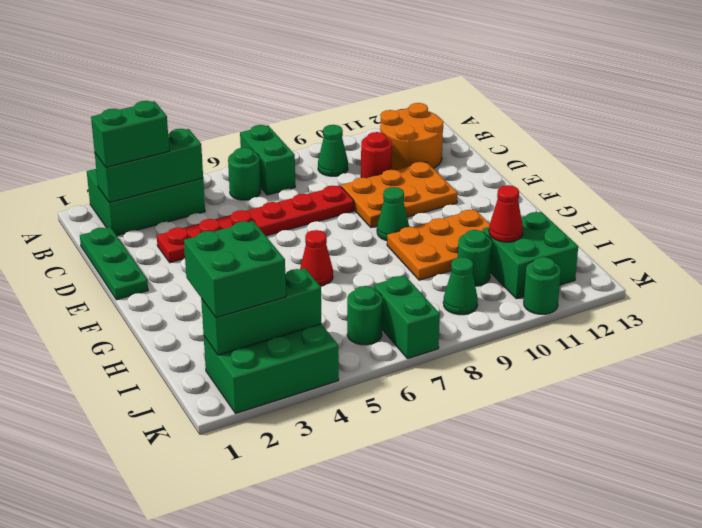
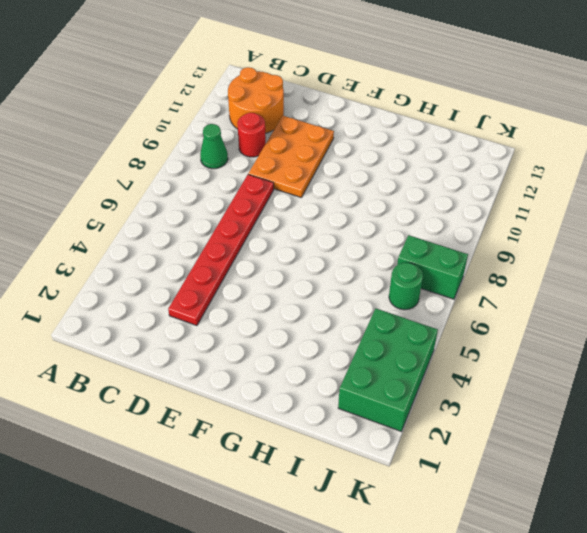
none -> green 2x3 brick [87,169,205,236]
none -> green 1x2 brick [240,125,295,195]
none -> green 1x1 round brick [228,148,261,200]

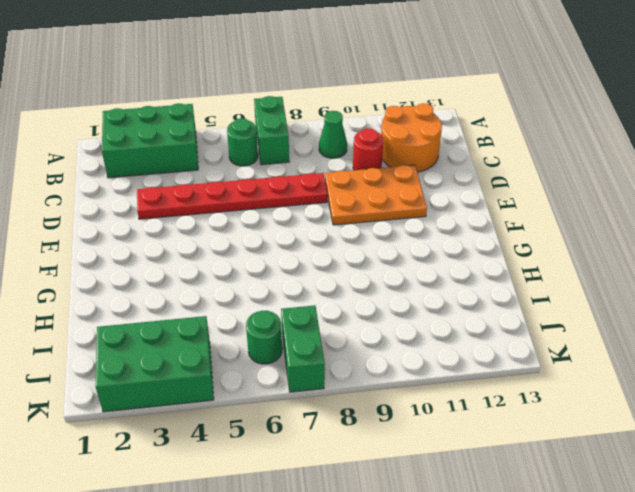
none -> green 1x3 plate [80,227,148,300]
none -> green 1x1 cone [377,187,409,241]
none -> red 1x1 cone [300,230,333,286]

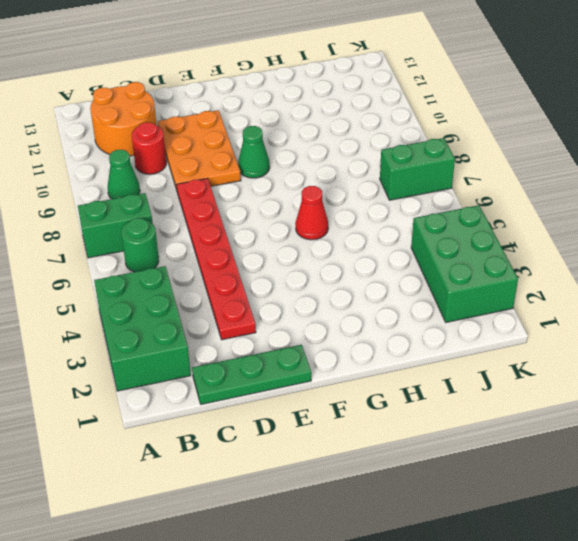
none -> orange 2x3 plate [387,210,490,280]
none -> green 1x1 round brick [458,230,492,286]
none -> green 2x2 brick [483,212,578,299]

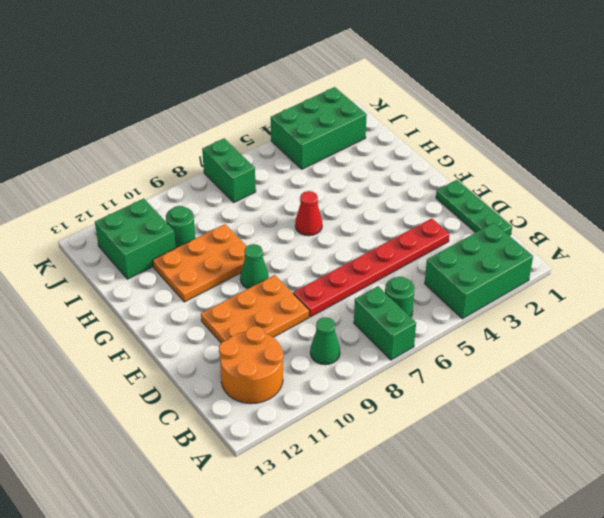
none -> red 1x1 round brick [361,132,392,178]
none -> green 1x1 round brick [347,286,382,345]
none -> green 1x1 cone [443,257,478,315]

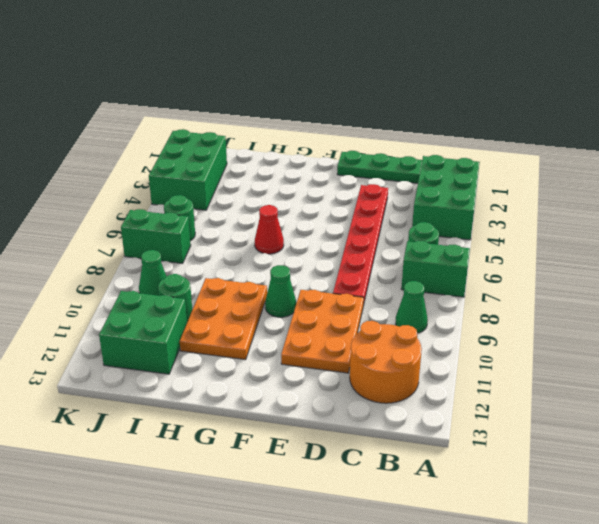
none -> red 1x1 round brick [361,132,392,178]
none -> green 1x1 round brick [524,257,561,314]
none -> green 1x3 brick [95,129,203,203]

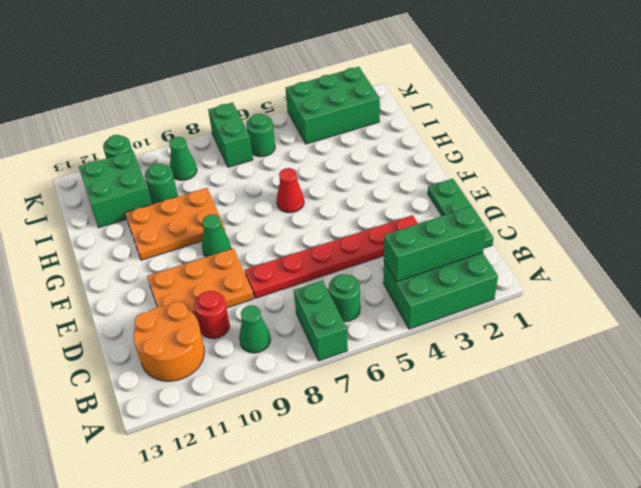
none -> red 1x1 cone [489,185,523,242]
none -> green 1x3 brick [201,268,321,355]
none -> green 1x2 brick [91,101,169,167]

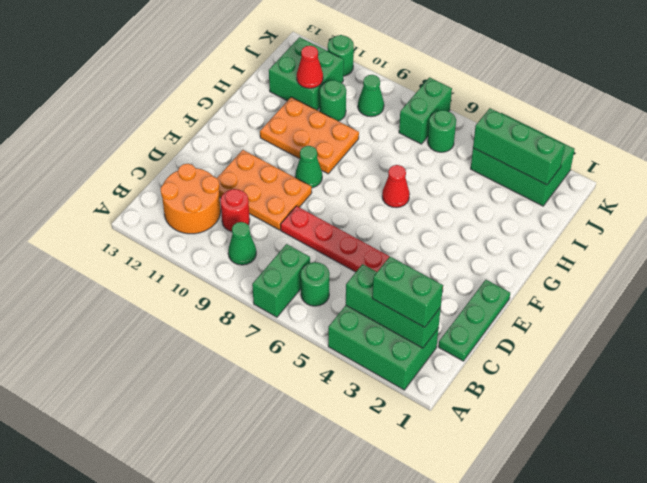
none -> green 2x2 brick [184,221,286,318]

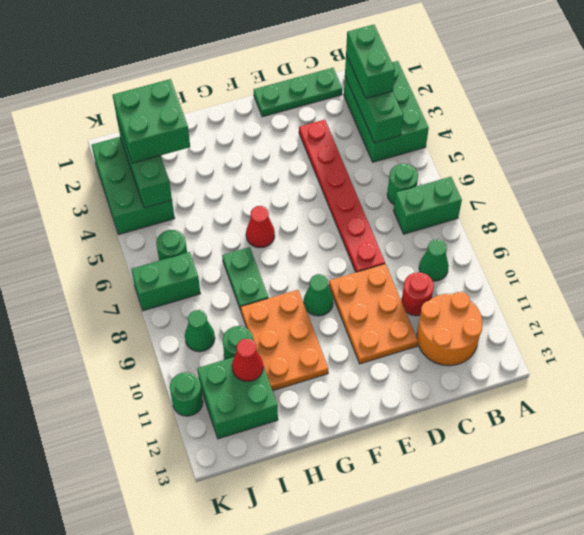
green 1x2 plate [222,247,268,310] -> none

